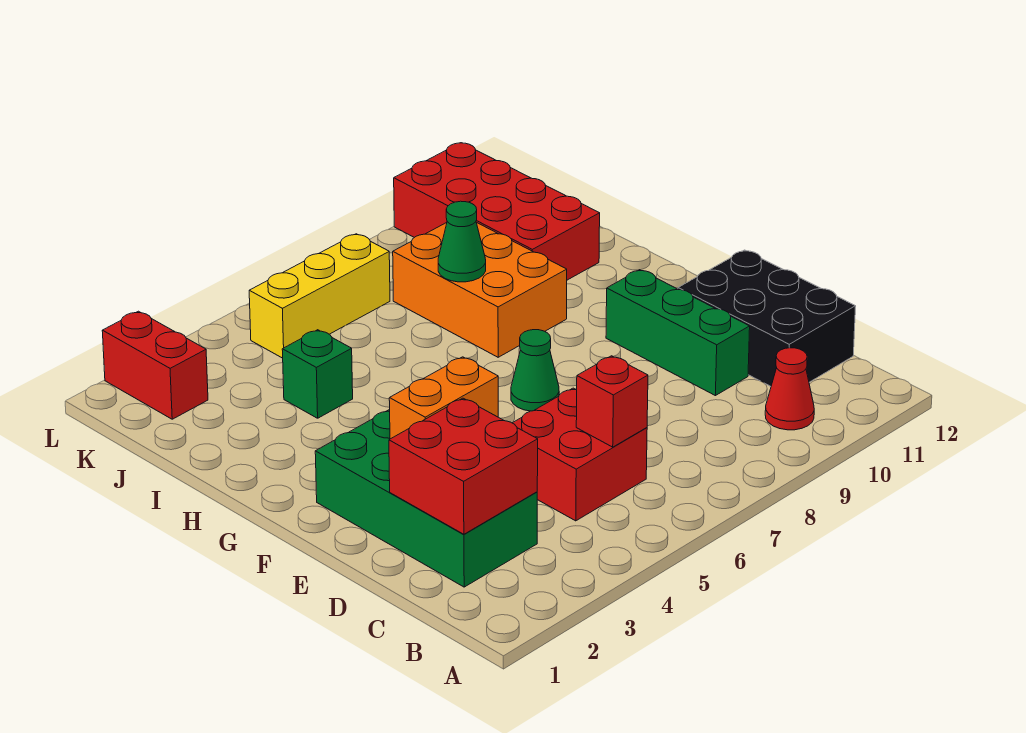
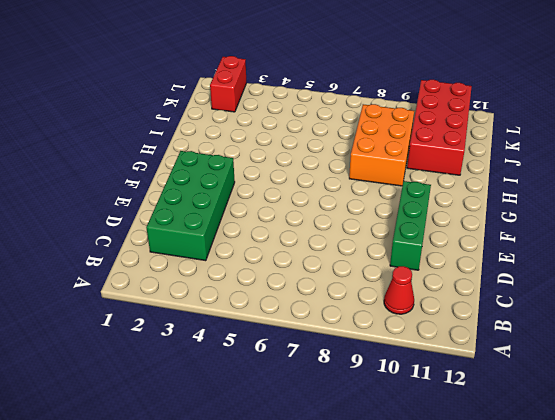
none -> red 2x2 brick [513,388,647,521]
none -> black 2x3 brick [678,250,856,386]
none -> green 1x1 cone [511,330,559,411]

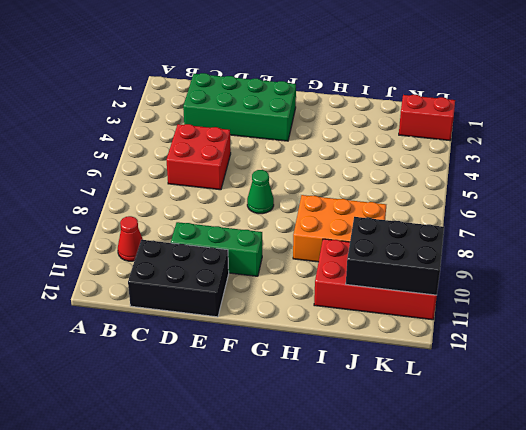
black 2x3 brick [346,217,444,295] -> none
none -> green 1x1 brick [282,330,353,418]
none -> yellow 1x3 brick [249,234,390,358]
none -> red 2x2 brick [389,398,538,534]

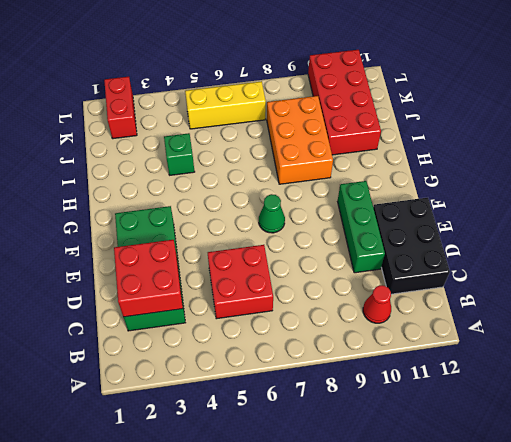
none -> red 1x1 brick [576,356,648,447]
none -> orange 1x2 brick [389,357,498,439]
none -> green 1x1 cone [438,201,486,282]

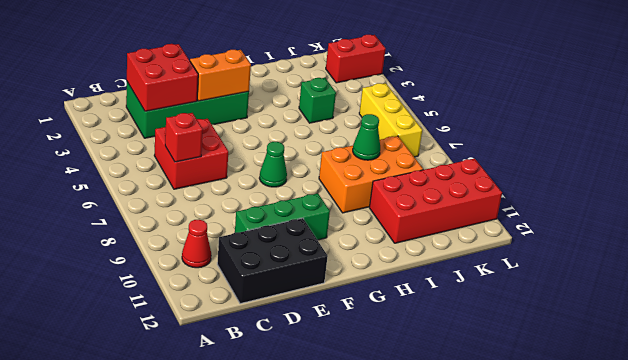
orange 1x2 brick [190,50,251,101] -> orange 1x2 brick turned to [389,357,498,439]

